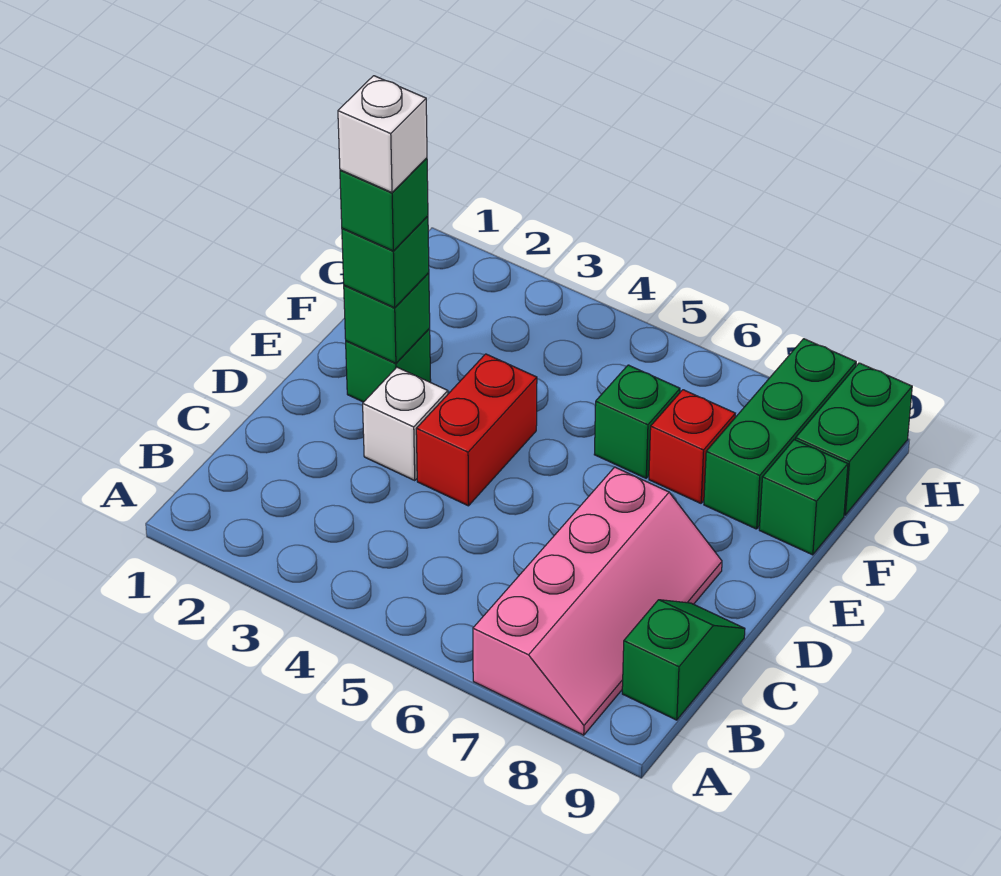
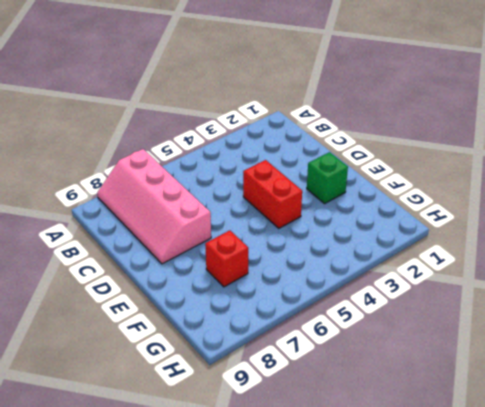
none -> green 1x2 slope [622,600,745,720]
none -> white 1x1 brick [363,367,448,480]
none -> green 1x1 brick [594,365,680,478]

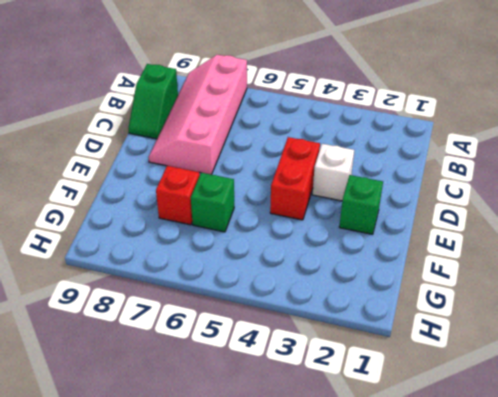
none -> green 1x3 brick [704,339,856,529]
none -> green 1x1 brick [759,440,848,555]
none -> green 1x2 brick [796,363,912,515]

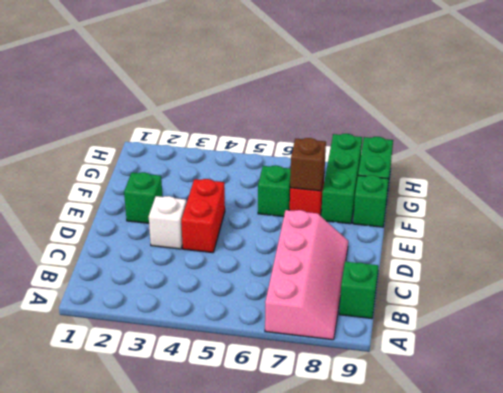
brown 1x1 brick [290,138,326,191] -> none
none -> green 1x1 brick [344,273,430,363]
none -> green 1x1 brick [342,216,429,308]
none -> green 1x1 brick [340,158,428,251]

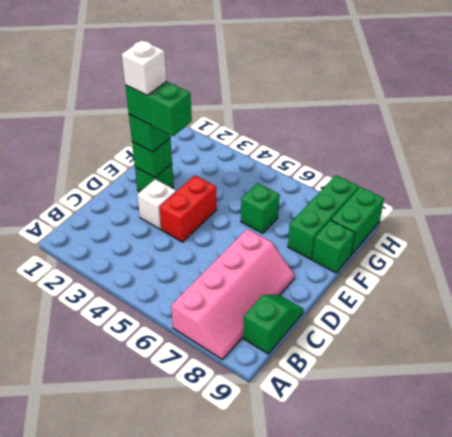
green 1x2 brick [125,81,192,136] -> green 1x1 brick [340,158,428,251]
none -> red 1x1 brick [649,390,735,503]

